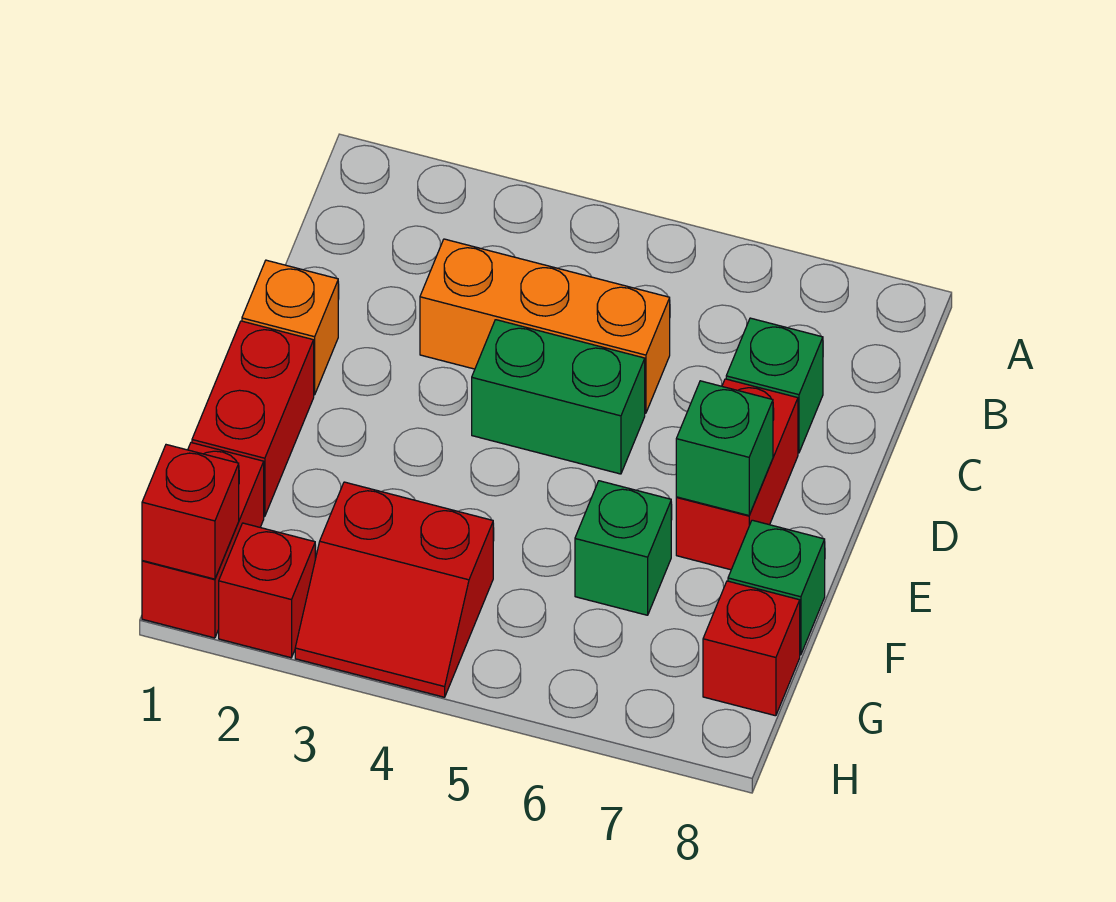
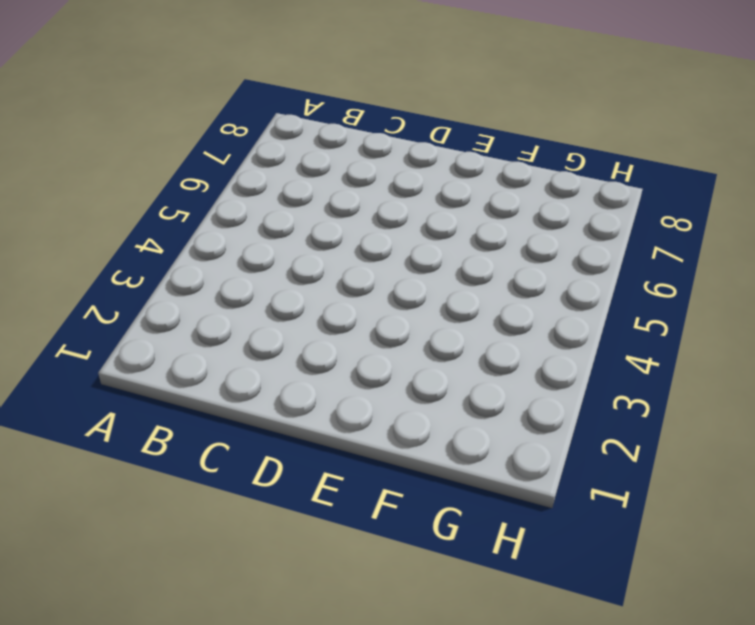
none -> orange 1x3 brick [420,239,670,413]
none -> green 1x1 brick [726,318,823,453]
none -> orange 1x1 brick [242,260,338,395]

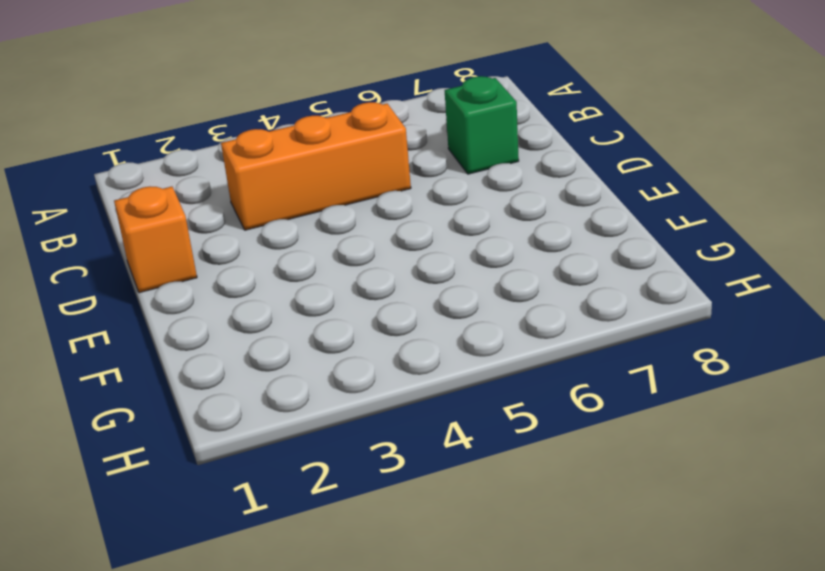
none -> green 1x2 brick [472,320,645,474]
none -> red 1x2 brick [676,379,798,570]
none -> red 1x2 brick [192,321,314,516]

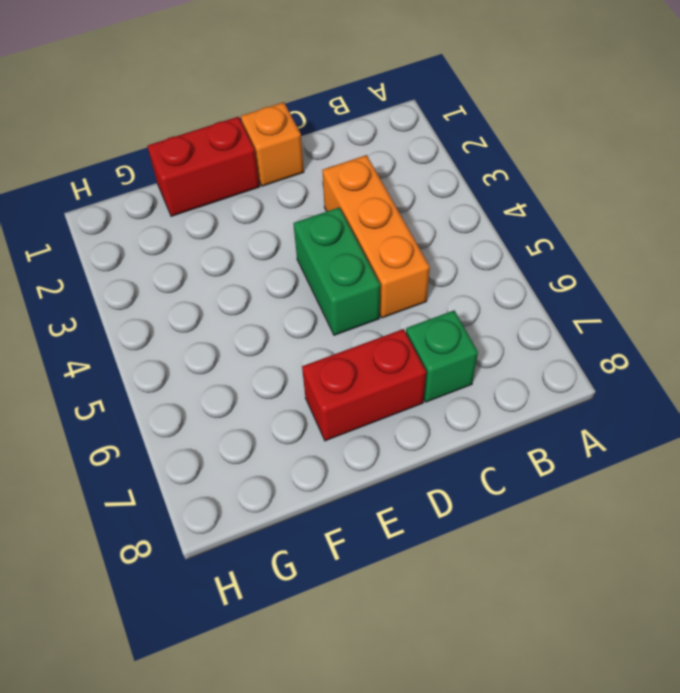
none -> green 1x1 brick [575,481,671,615]
none -> green 1x1 brick [728,520,825,655]
none -> red 1x2 brick [142,443,264,638]

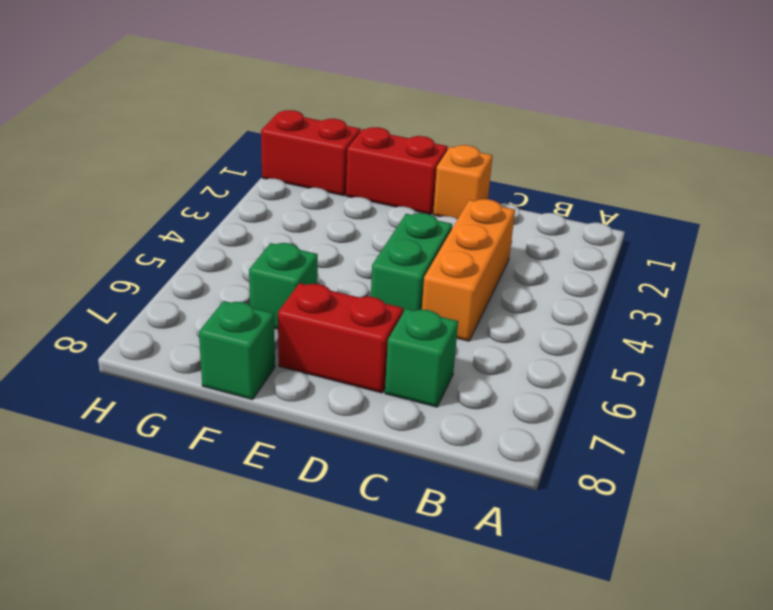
none -> red 2x2 slope [295,482,493,697]
none -> red 1x1 brick [703,581,800,716]
none -> red 1x1 brick [219,523,315,658]

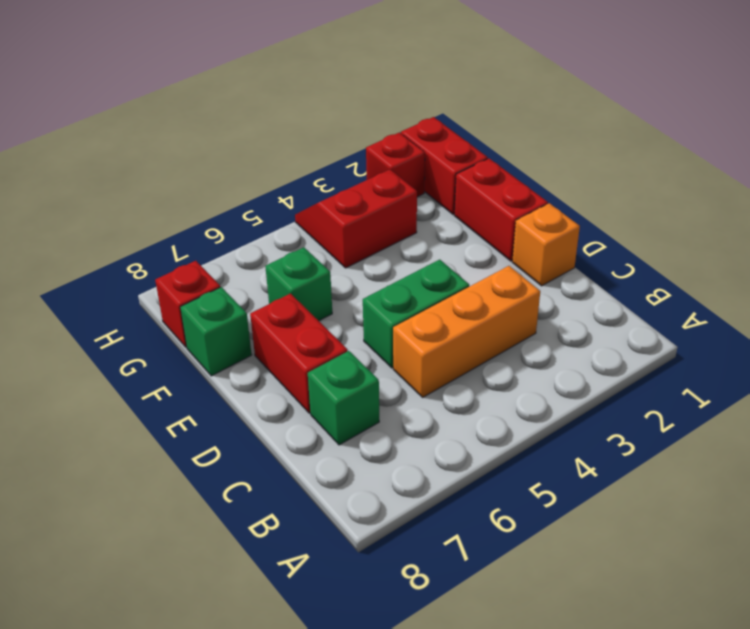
none -> green 1x1 brick [676,381,773,516]
none -> red 1x1 brick [142,445,239,579]

